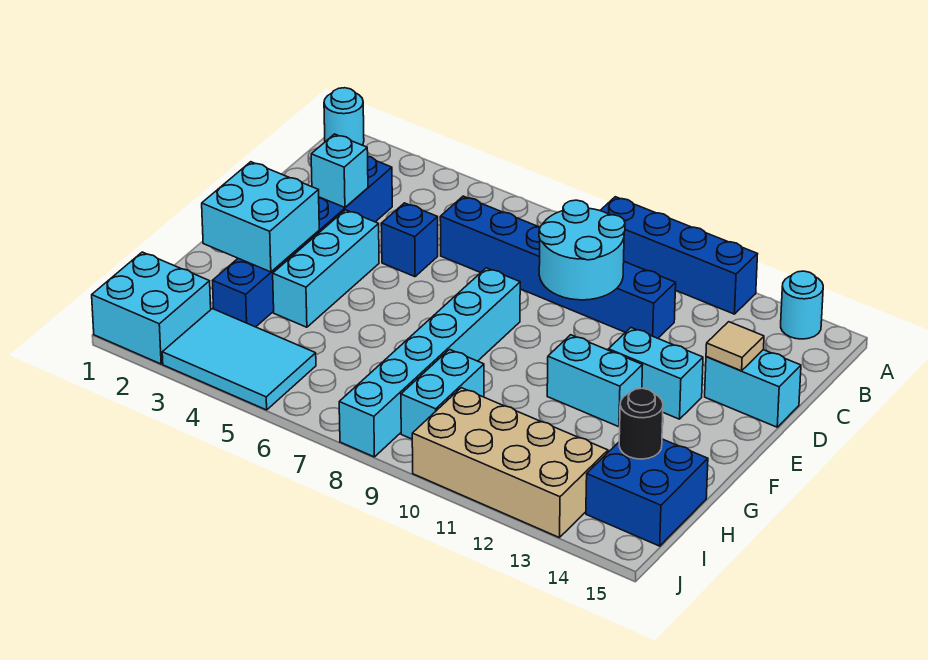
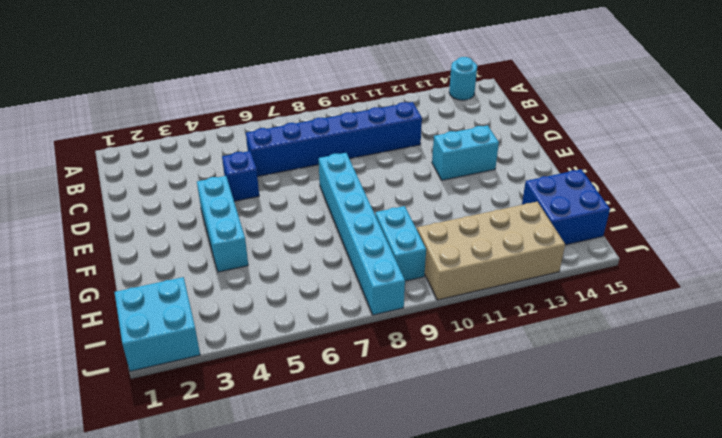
none -> cyan 1x1 round brick [324,88,364,145]
none -> blue 1x4 brick [600,197,758,314]
none -> blue 1x6 brick [213,157,392,327]

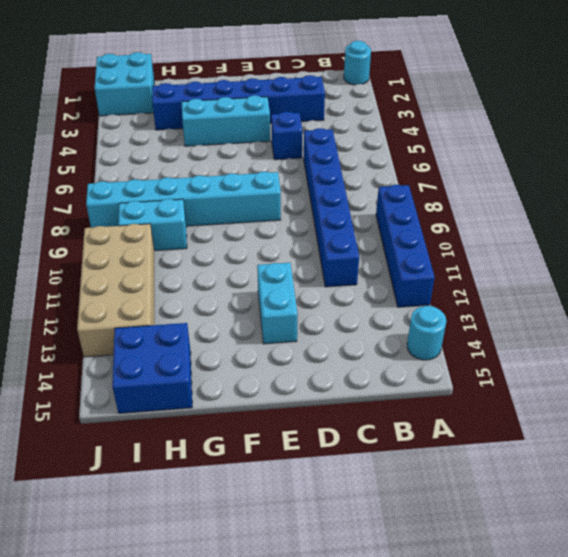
none -> cyan 1x2 brick [705,350,801,427]
none -> cyan 1x2 brick [547,335,643,427]
none -> cyan 2x3 tile [162,309,316,410]

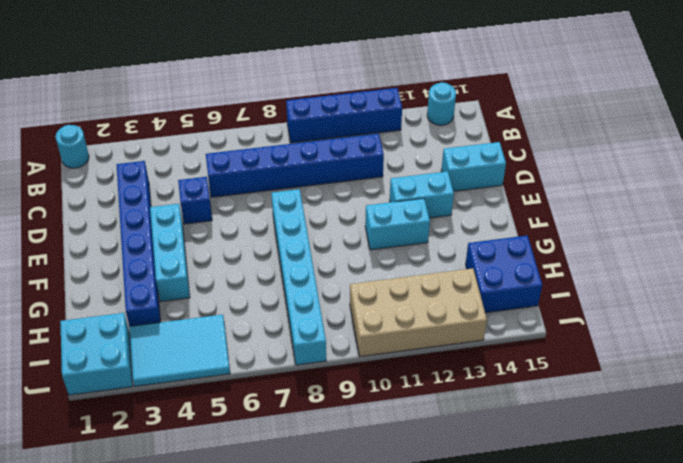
none -> cyan 1x2 brick [401,350,484,439]
none -> cyan 2x2 round brick [539,200,625,300]
none -> cyan 1x1 brick [311,134,368,207]

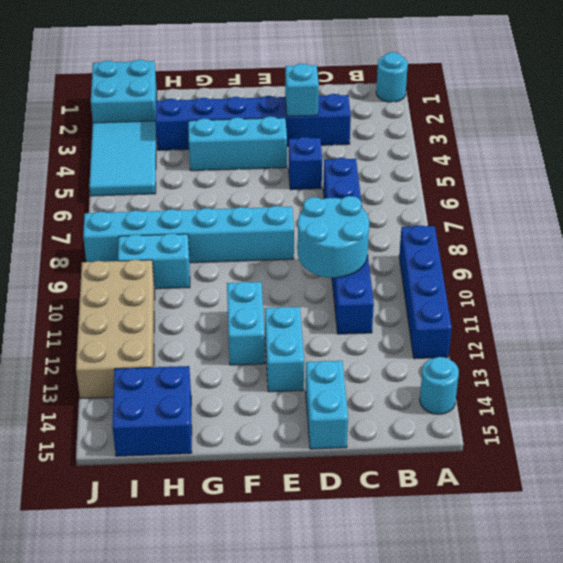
none -> tan 1x1 tile [706,322,764,371]
none -> cyan 2x2 brick [202,162,319,272]
none -> black 1x1 round brick [619,388,663,459]

